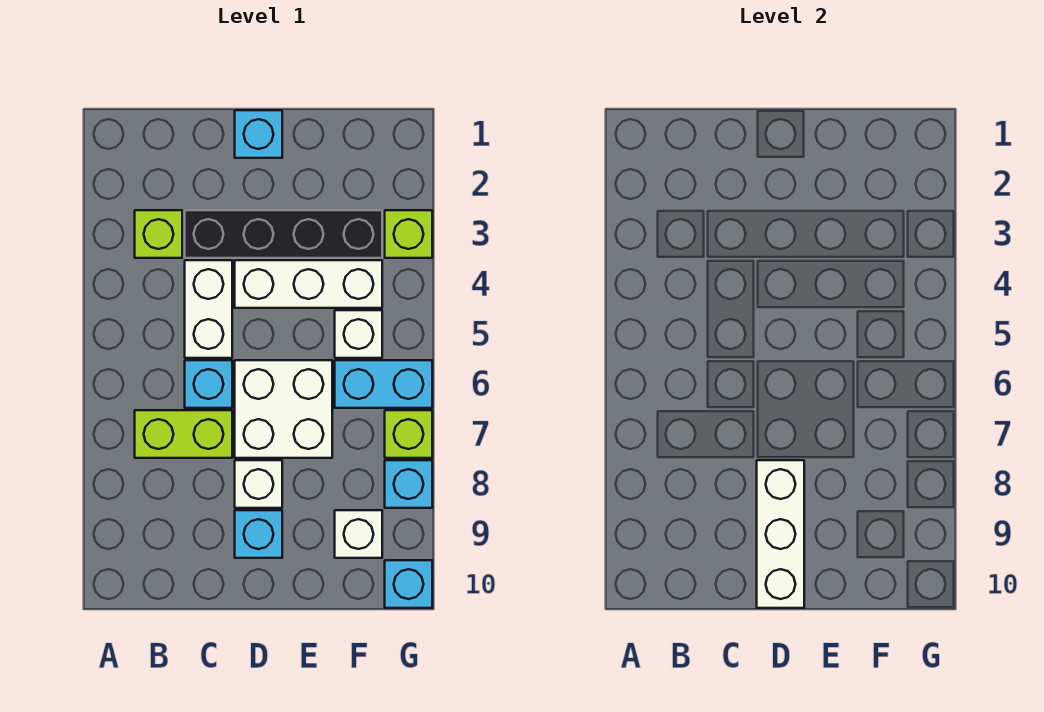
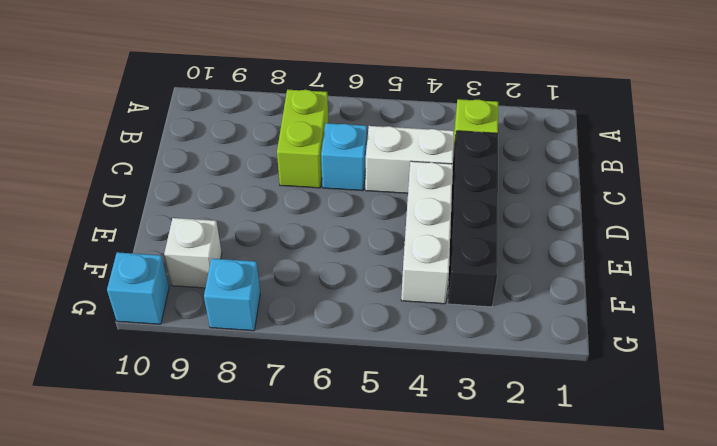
none -> cyan 1x1 brick [235,110,282,158]
none -> white 2x2 brick [235,360,332,458]
none -> white 1x1 brick [235,460,282,508]

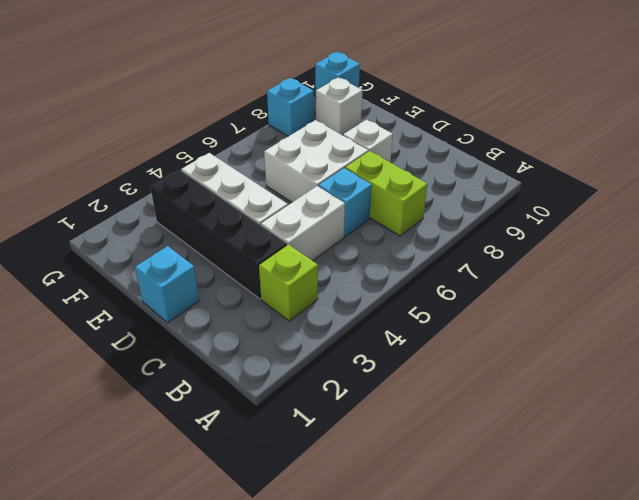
none -> cyan 1x1 brick [235,510,282,558]
none -> white 1x1 brick [335,310,382,358]
none -> cyan 1x2 brick [335,360,432,408]

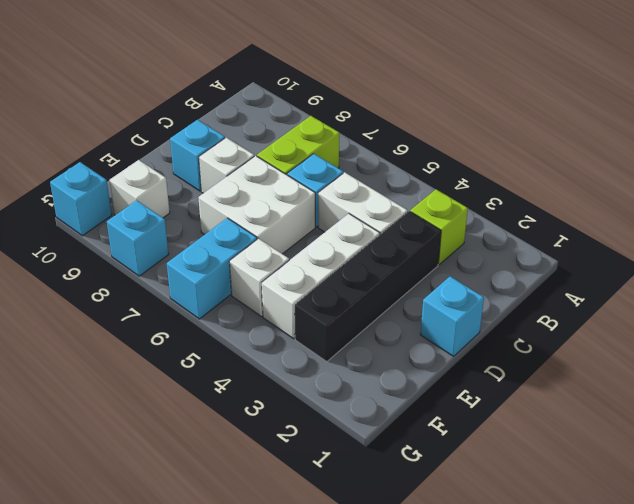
none -> lime 1x1 brick [385,210,432,258]
none -> lime 1x1 brick [385,410,432,458]
none -> white 1x3 brick [757,460,804,608]

